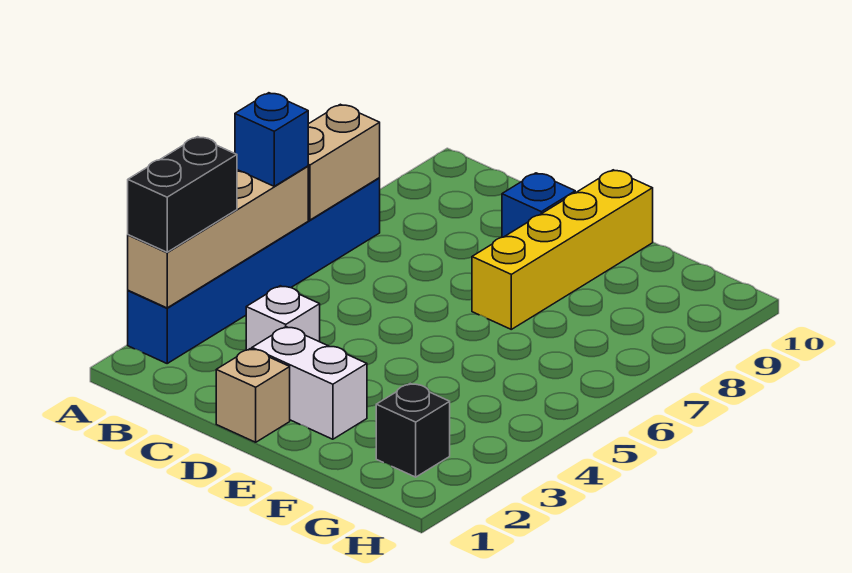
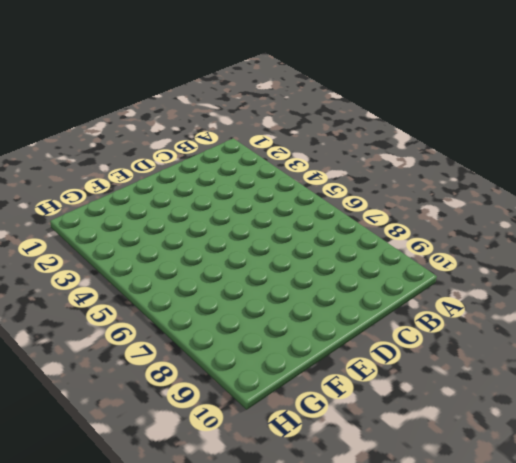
none -> blue 1x6 brick [128,178,380,363]
none -> white 1x1 brick [246,286,320,350]

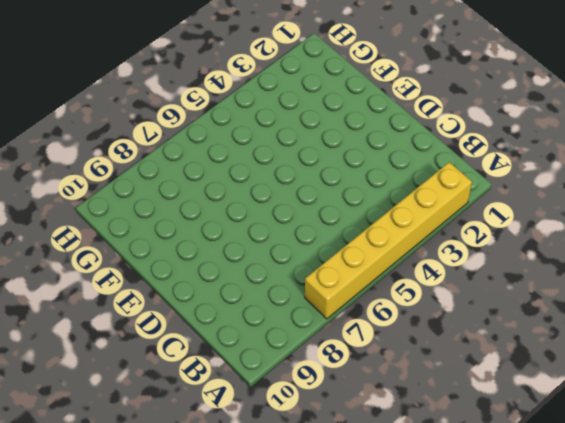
yellow 1x6 brick [305,162,472,319] -> blue 1x6 brick [128,178,380,363]
none -> white 1x1 brick [246,286,320,350]
none -> tan 1x1 brick [216,349,290,442]

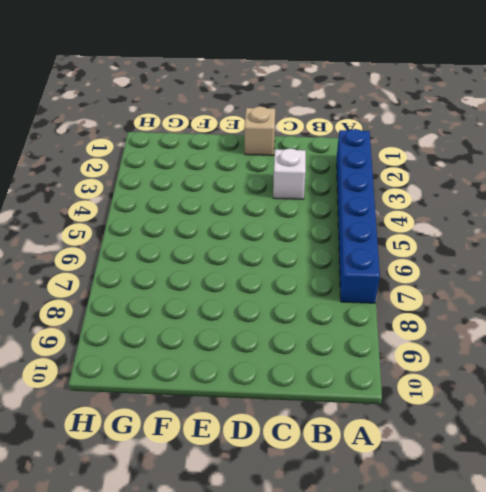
none -> white 1x2 brick [252,327,367,439]
none -> blue 1x1 brick [502,173,575,237]

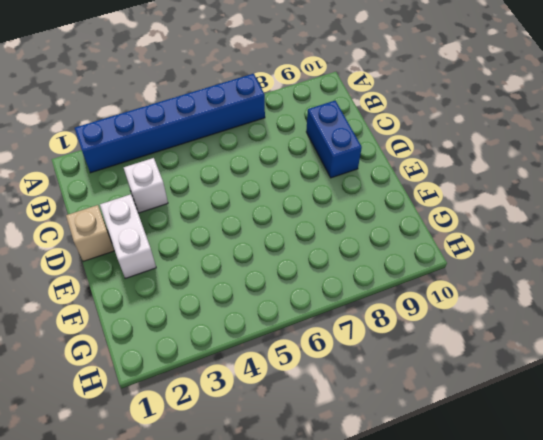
blue 1x2 brick [306,101,362,178] -> blue 1x1 brick [502,173,575,237]
none -> yellow 1x4 brick [472,170,653,329]
none -> black 1x1 brick [376,383,450,477]

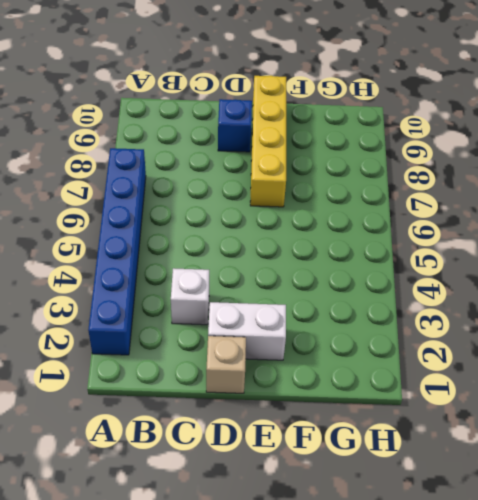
none -> black 1x1 brick [376,383,450,477]
none -> tan 1x4 brick [128,166,308,308]

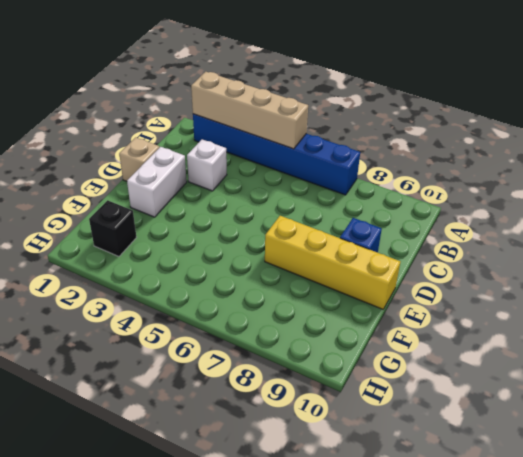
none -> tan 1x2 brick [308,104,380,220]
none -> black 1x2 brick [128,137,237,252]

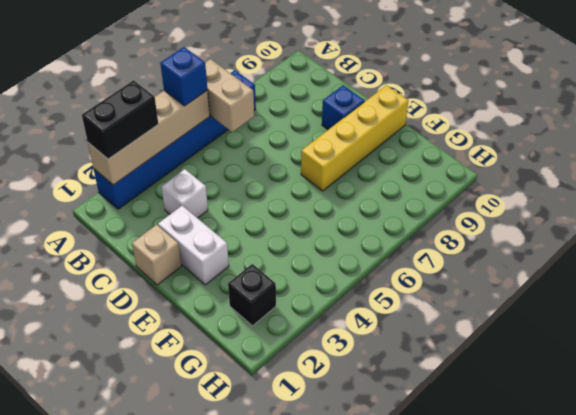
tan 1x2 brick [205,59,254,132] -> tan 1x2 brick turned to [308,104,380,220]

